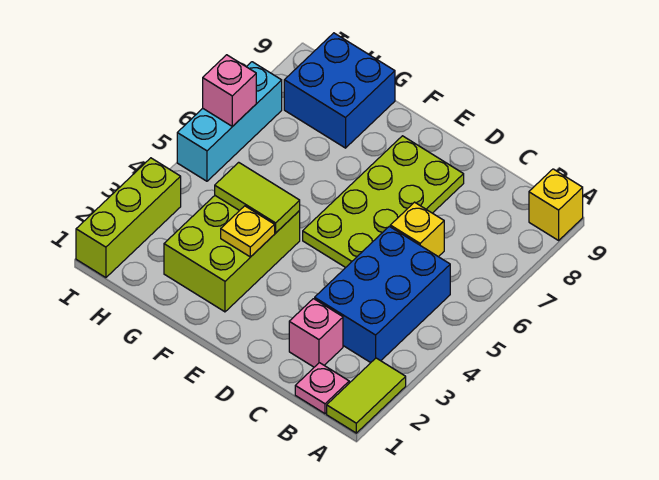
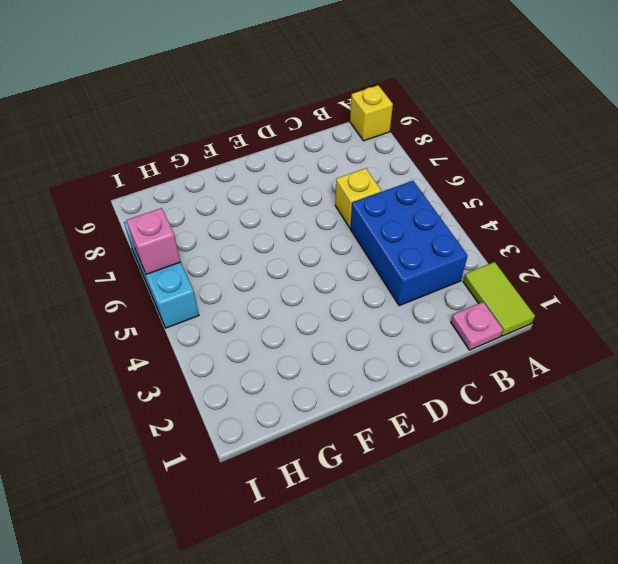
none -> pink 1x1 brick [289,299,343,367]
none -> lime 2x4 plate [303,136,464,268]
none -> lime 2x3 brick [164,196,300,312]

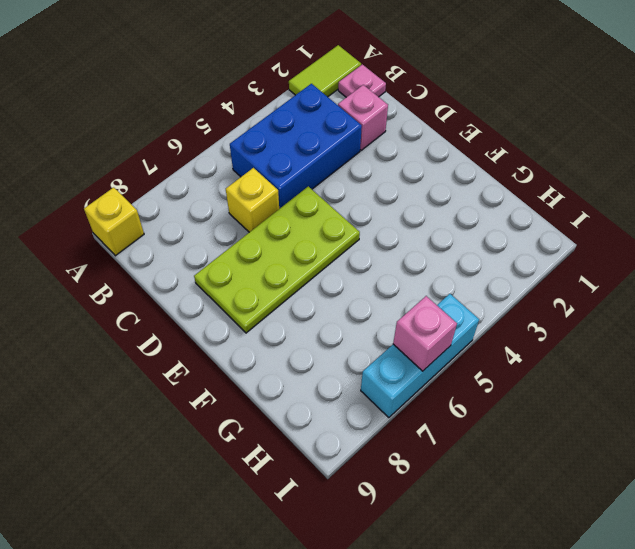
none -> lime 2x3 brick [164,196,300,312]
none -> blue 2x2 brick [284,33,395,148]
none -> lime 1x3 brick [76,158,181,278]

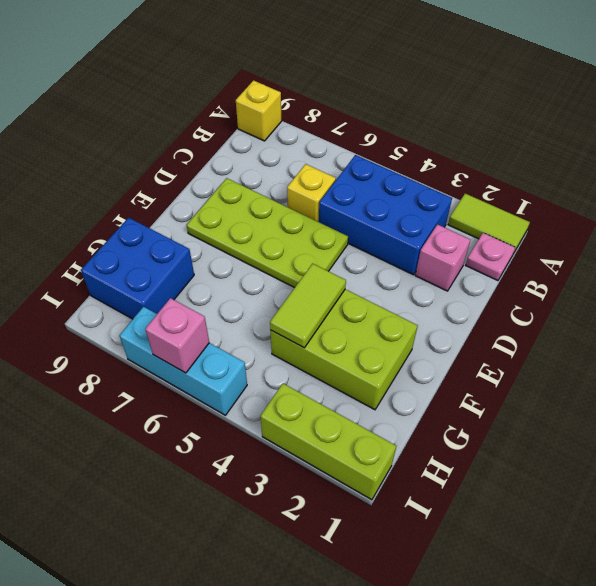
none -> yellow 1x1 plate [221,206,275,257]

